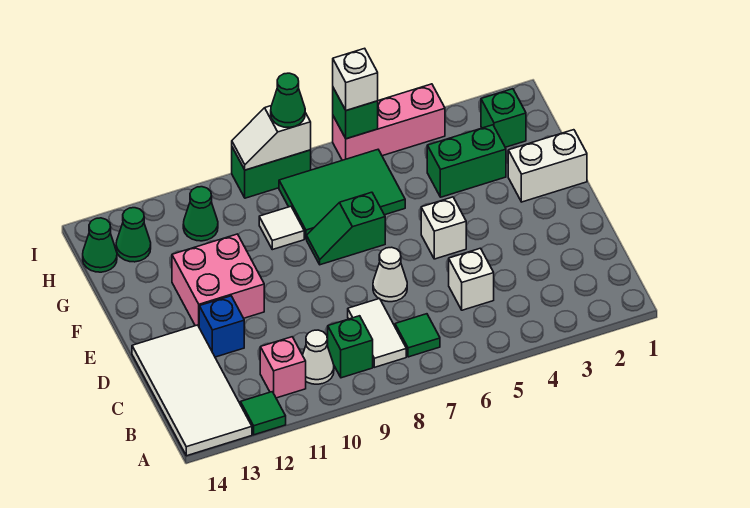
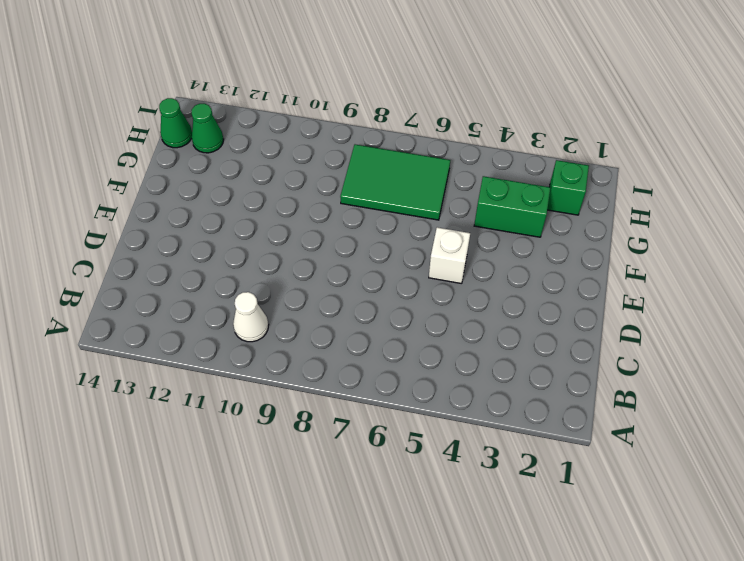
none -> green 1x1 tile [241,392,286,435]
none -> white 2x4 tile [132,325,252,456]
none -> green 1x1 tile [395,314,440,357]

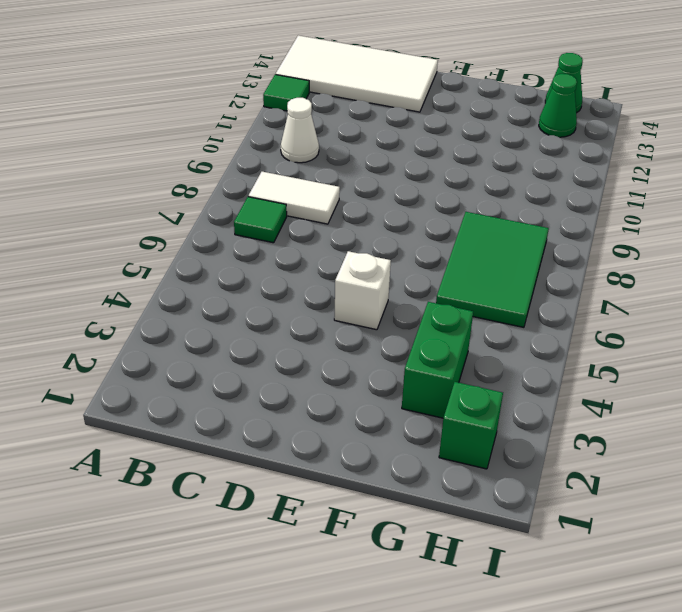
none -> green 1x1 brick [327,316,373,378]
none -> pink 1x1 brick [260,337,306,398]
none -> white 1x1 brick [449,248,494,310]

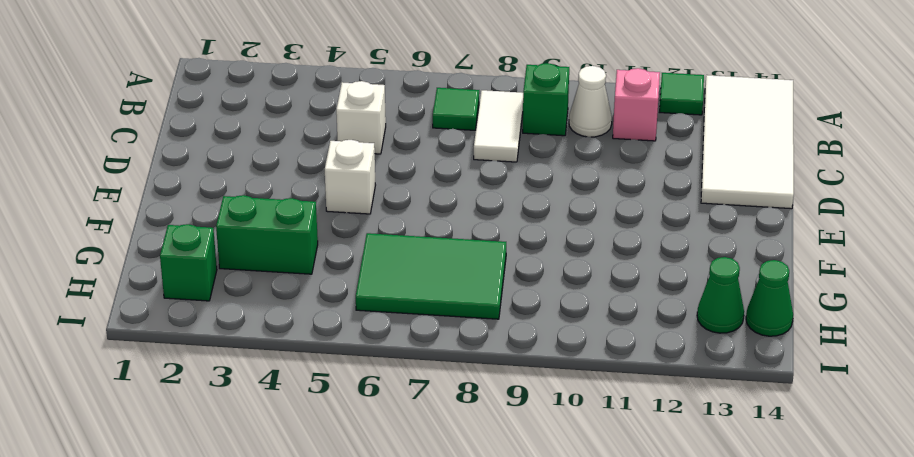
none -> white 1x1 cone [373,247,407,302]
none -> blue 1x1 brick [199,296,244,357]
none -> pink 2x2 brick [172,234,264,326]

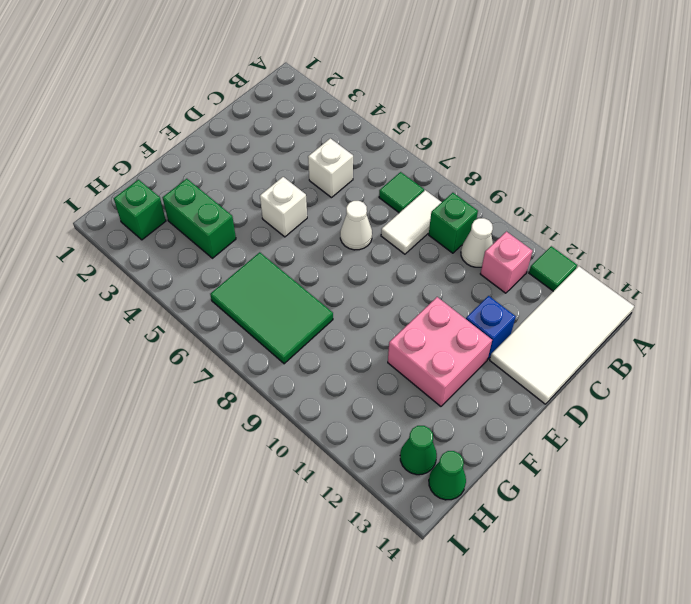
none -> white 1x2 brick [508,130,587,202]
none -> green 1x2 slope [307,192,385,265]
none -> white 1x1 tile [259,206,304,250]

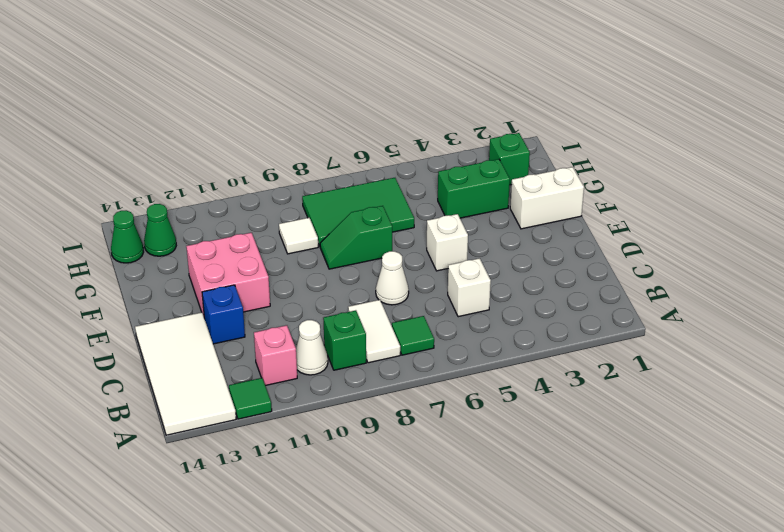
none -> green 1x1 cone [183,187,218,241]
none -> pink 1x3 brick [333,84,445,160]
none -> green 1x2 brick [232,147,311,198]

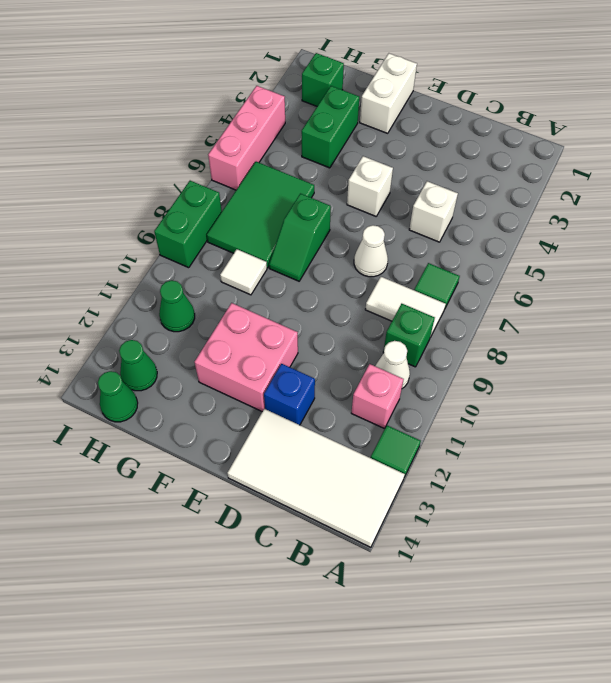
none -> green 1x1 brick [333,88,378,139]
none -> white 1x2 slope [232,106,311,170]
none -> white 1x1 brick [333,48,378,111]

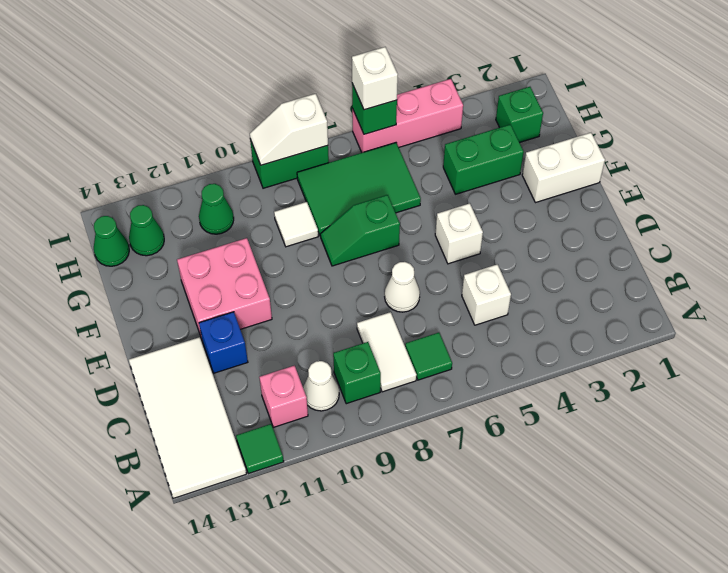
none -> green 1x1 cone [271,73,305,127]

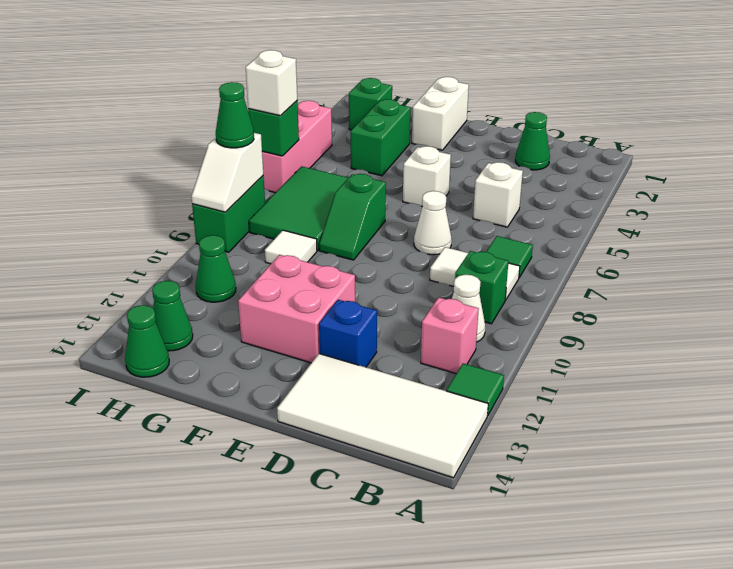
green 1x1 cone [515,112,550,170] -> none

